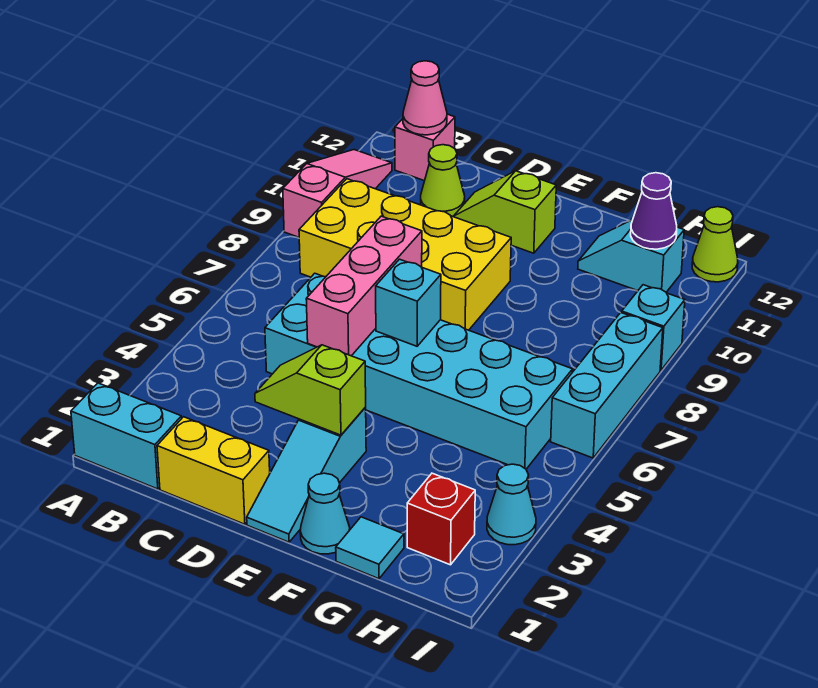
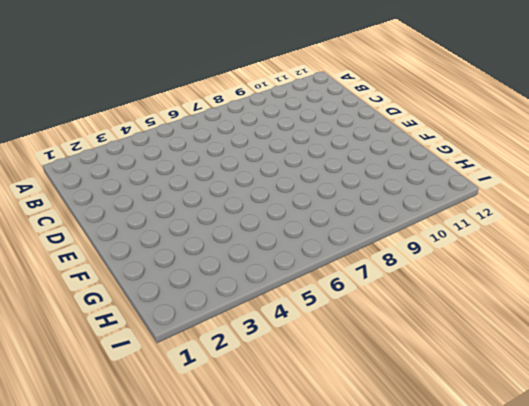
none -> cyan 1x2 brick [71,383,182,489]
none -> pink 1x3 slope [283,150,392,237]
none -> yellow 2x4 brick [299,179,511,330]

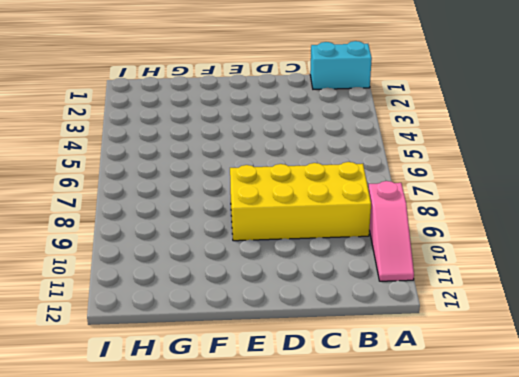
none -> pink 1x1 brick [395,114,455,181]
none -> yellow 1x2 brick [157,417,270,524]
none -> cyan 2x6 brick [265,273,573,469]

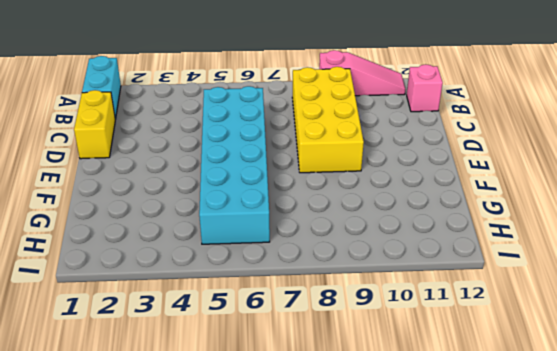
none -> lime 1x1 cone [421,145,465,216]
none -> lime 1x2 slope [453,171,556,253]
none -> cyan 1x3 slope [247,407,366,542]

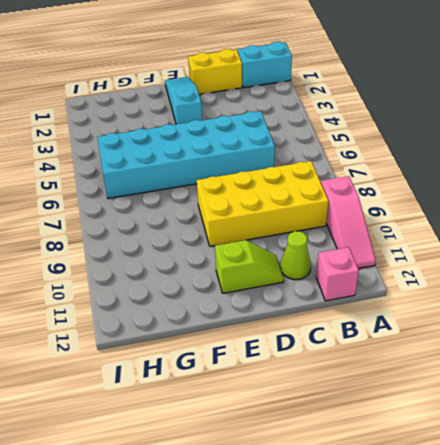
none -> cyan 1x1 cone [300,473,350,554]
none -> cyan 1x1 tile [336,517,404,579]
none -> cyan 1x2 slope [578,220,684,292]

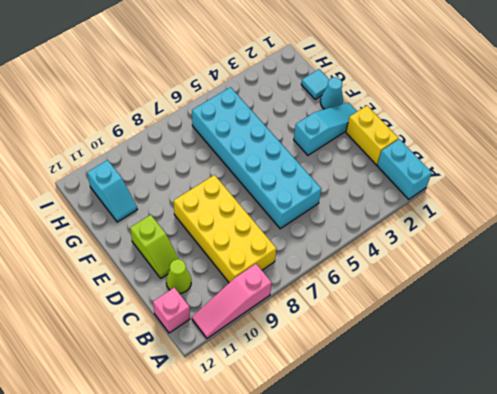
none -> red 1x1 brick [407,473,475,565]
none -> cyan 1x1 cone [487,464,536,545]
none -> cyan 1x3 brick [551,313,663,458]

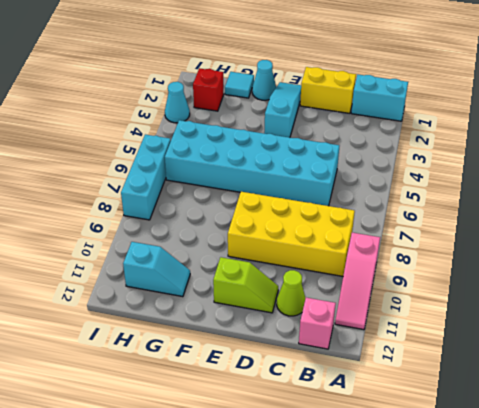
none -> cyan 1x1 brick [622,285,685,370]
none -> lime 1x1 cone [692,207,738,282]
none -> pink 1x1 cone [403,61,447,135]

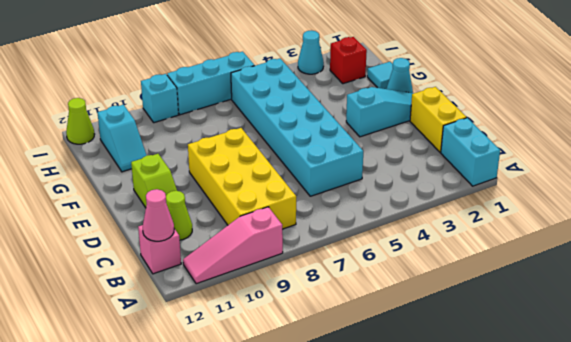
none -> lime 1x2 slope [255,345,366,435]
none -> pink 1x3 brick [306,216,422,356]
none -> cyan 1x1 brick [376,259,441,346]

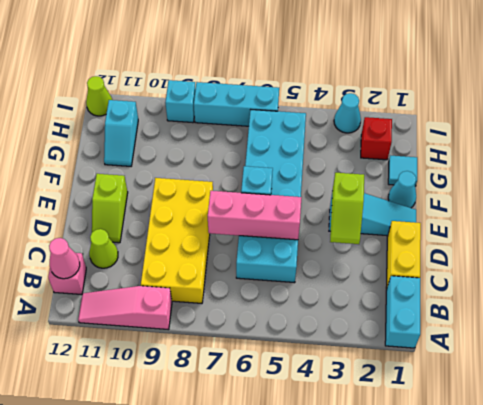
none -> purple 1x1 cone [631,173,677,249]

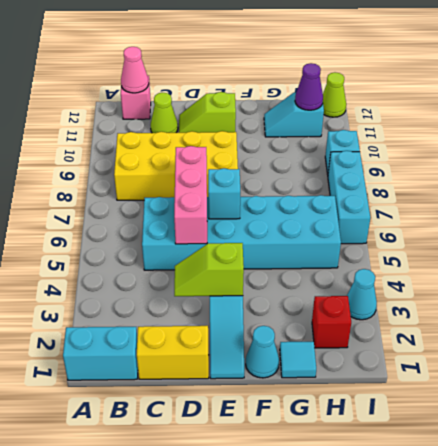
none -> pink 1x3 slope [283,150,392,237]

